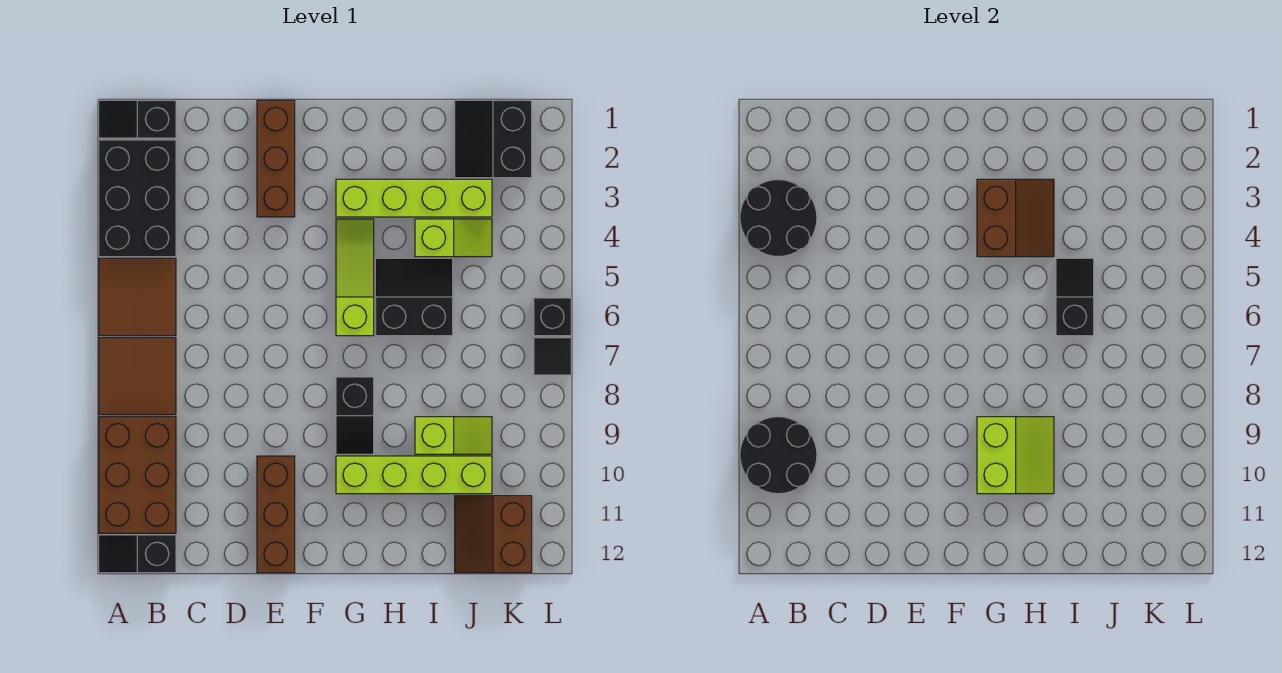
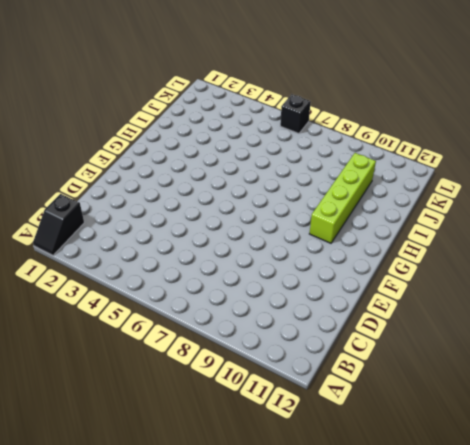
none -> black 2x3 brick [99,140,176,257]
none -> brown 2x2 tile [99,258,176,336]
none -> brown 2x2 tile [99,338,176,415]

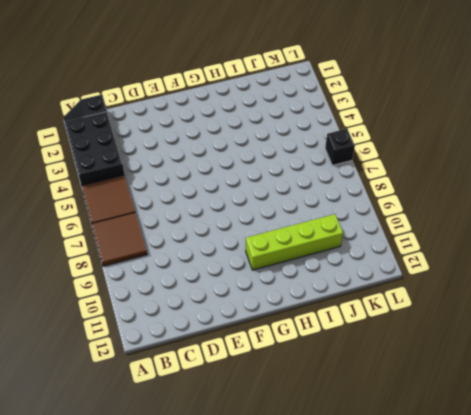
none -> brown 2x3 brick [99,417,176,533]
none -> black 1x2 slope [99,535,176,573]
none -> brown 1x3 brick [257,100,295,217]

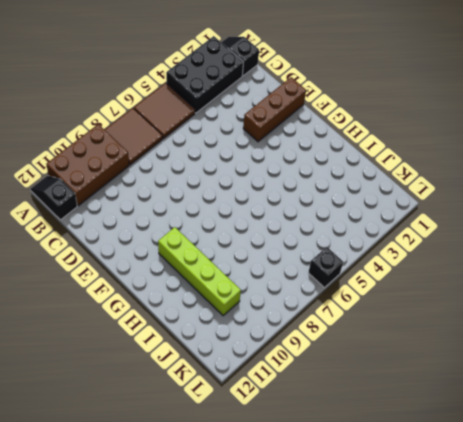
none -> brown 1x3 brick [257,456,295,573]
none -> lime 1x4 brick [336,179,492,217]
none -> lime 1x3 slope [336,219,374,336]

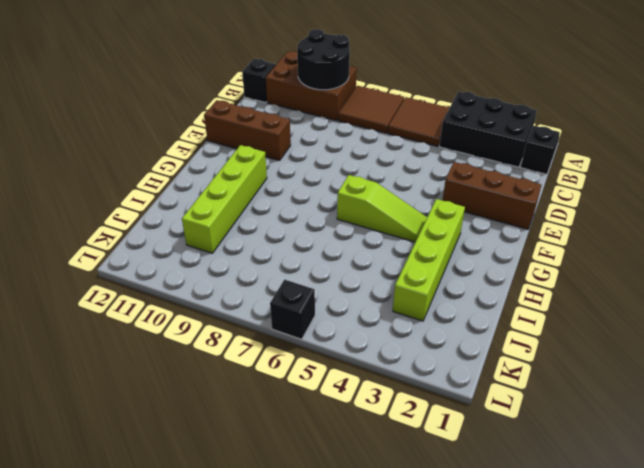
none -> black 1x2 slope [336,377,374,454]
none -> black 2x2 slope [375,258,453,336]
none -> lime 1x2 slope [415,219,492,257]

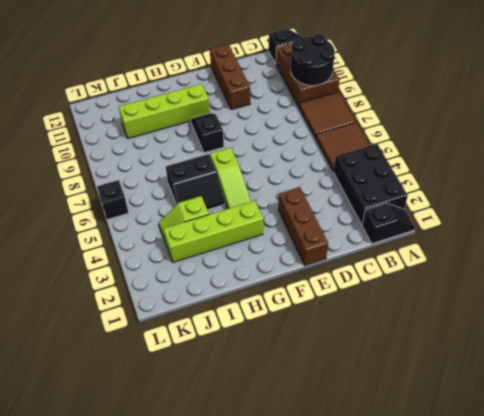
none -> lime 1x2 slope [415,417,492,454]
none -> black 2x2 slope [455,100,532,178]
none -> brown 2x2 slope [455,496,532,573]

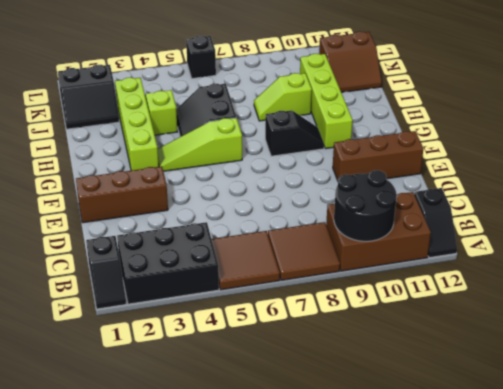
lime 1x2 slope [254,73,312,121] -> lime 1x2 slope turned to [415,417,492,454]
none -> black 1x1 tile [534,338,571,375]
none -> black 2x2 round brick [740,179,817,257]
none -> brown 2x2 slope [977,179,1054,257]

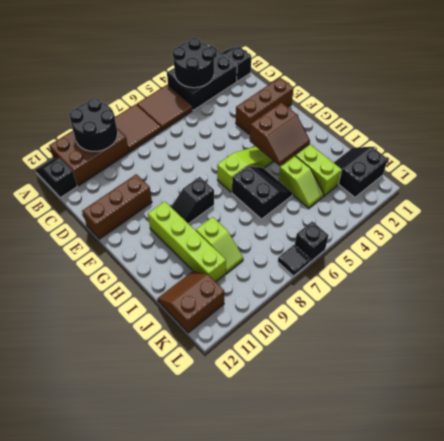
none -> lime 2x2 slope [977,417,1054,494]
none -> black 1x2 slope [1056,258,1094,336]

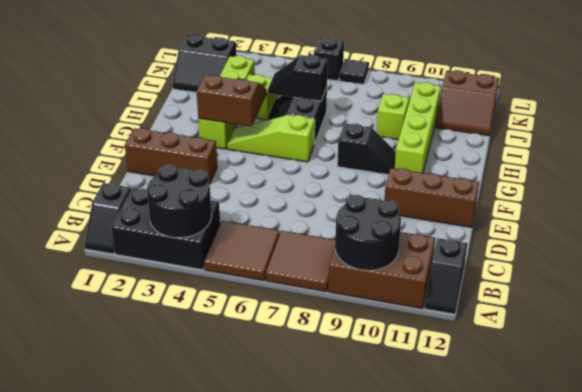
none -> lime 2x2 slope [977,417,1054,494]

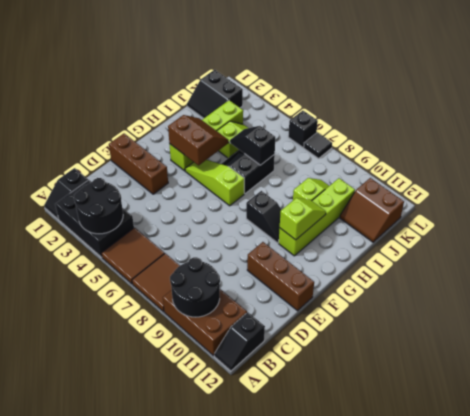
lime 1x2 slope [280,198,326,240] -> lime 2x2 slope [977,417,1054,494]

